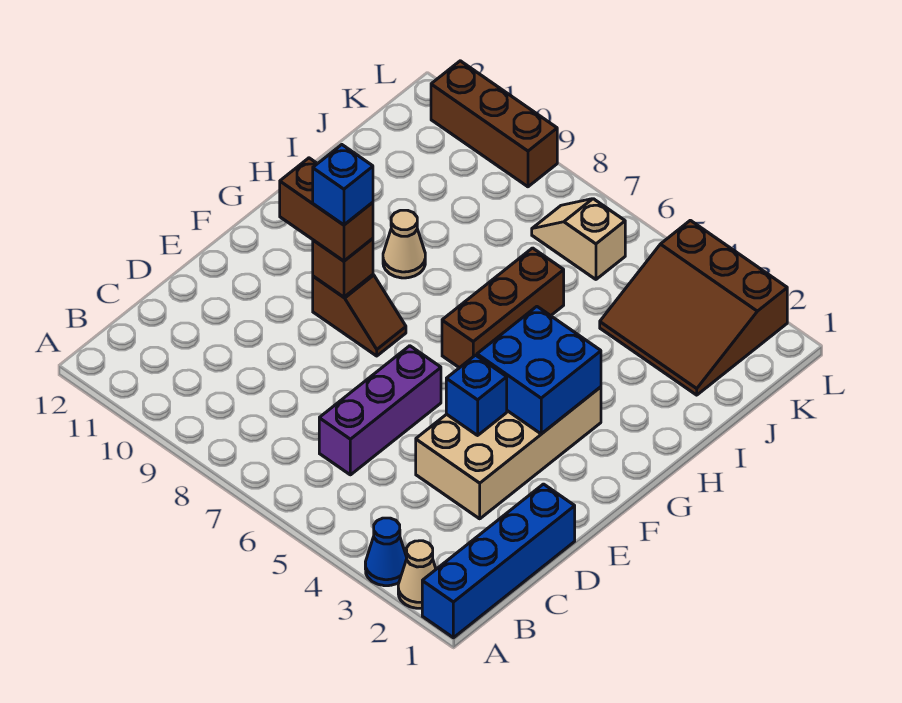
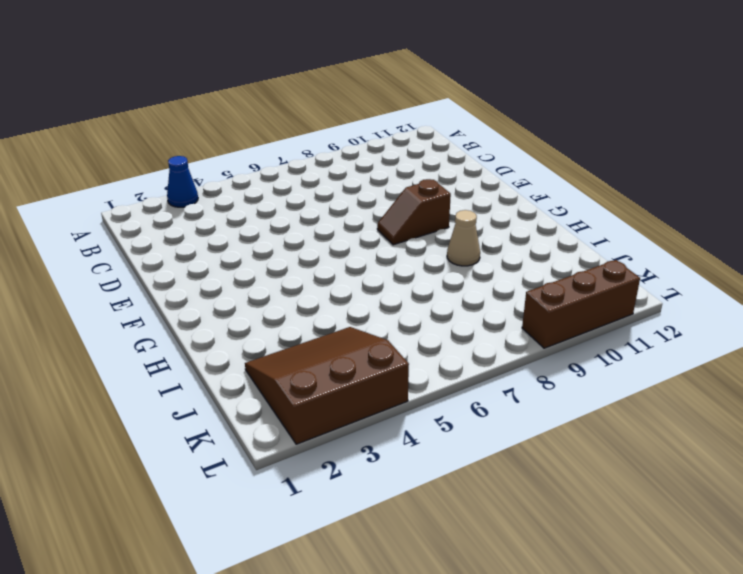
none -> blue 1x4 brick [422,484,575,638]
none -> tan 1x1 cone [398,541,436,608]
none -> purple 1x3 brick [319,346,441,475]

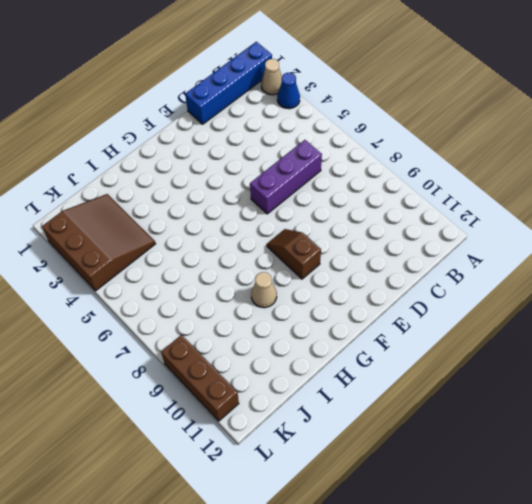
none -> tan 2x4 brick [416,387,601,519]
none -> brown 1x3 brick [442,248,564,368]
none -> tan 1x2 slope [532,199,625,279]

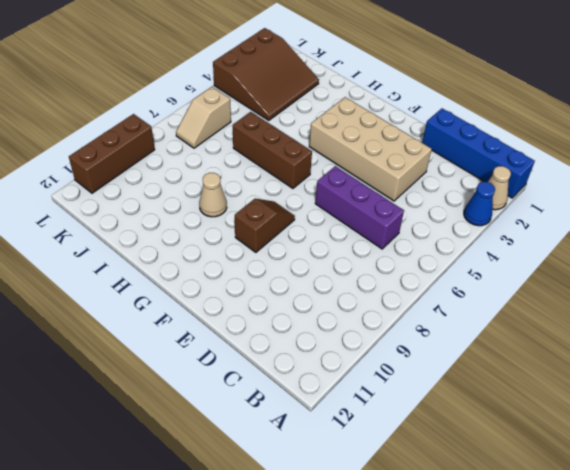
none -> blue 1x1 brick [446,355,507,435]
none -> blue 2x2 brick [477,307,601,434]
none -> brown 1x1 brick [313,238,373,297]

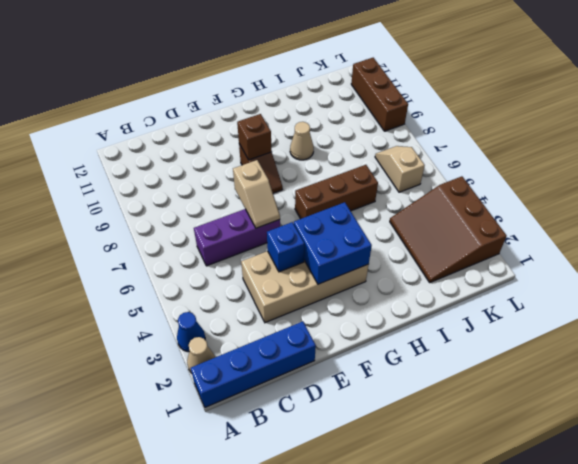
tan 1x2 slope [233,160,280,228] -> none
none -> brown 1x2 brick [280,158,373,261]
none -> blue 1x1 brick [313,145,373,225]

